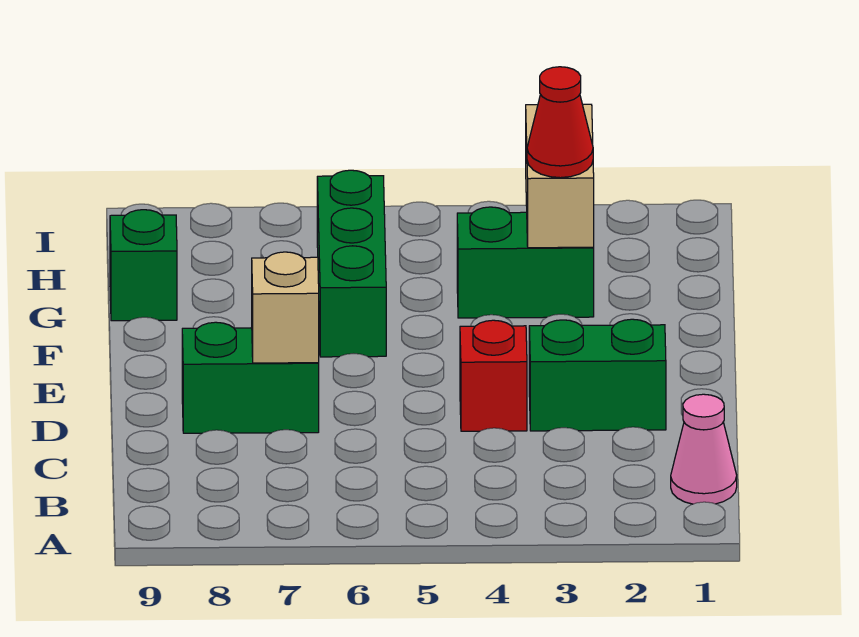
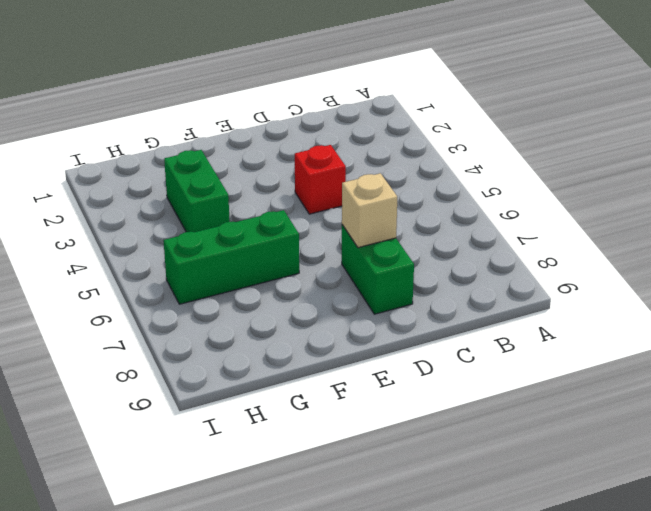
none -> pink 1x1 cone [671,394,737,504]
none -> green 1x2 brick [529,319,666,431]

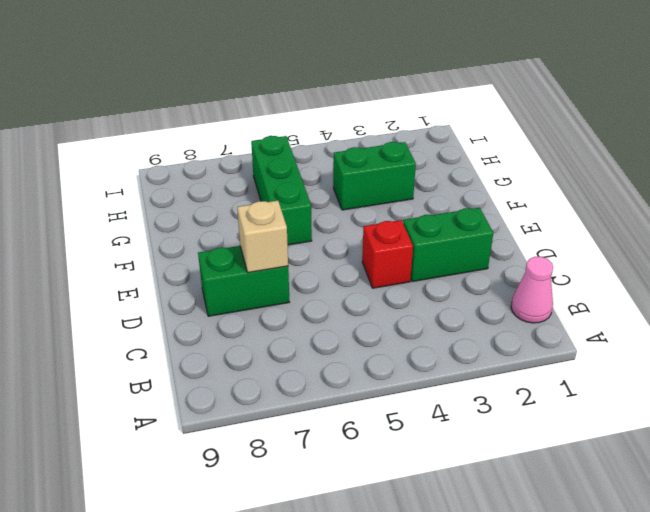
none -> green 1x1 brick [110,210,177,321]
none -> tan 1x2 brick [526,104,594,248]

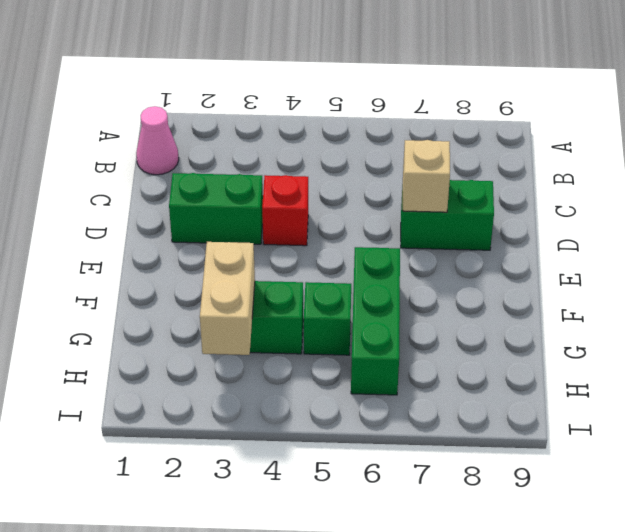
green 1x1 brick [304,282,351,355] -> green 1x1 brick moved to [110,210,177,321]
none -> red 1x1 cone [527,67,593,178]

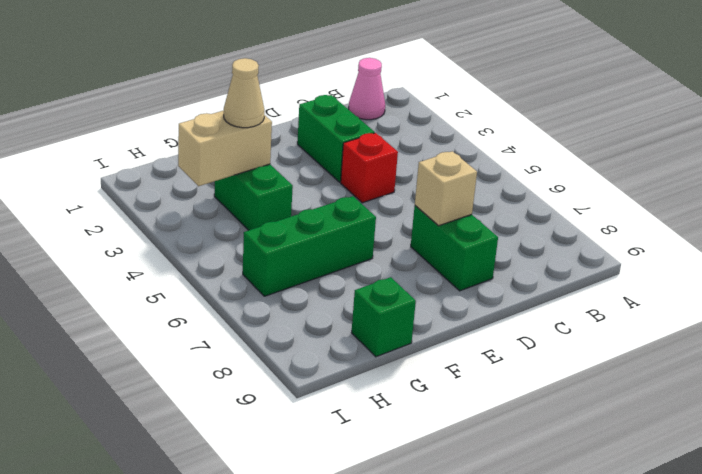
tan 1x1 cone [224,58,264,128] -> red 1x1 cone [527,67,593,178]

